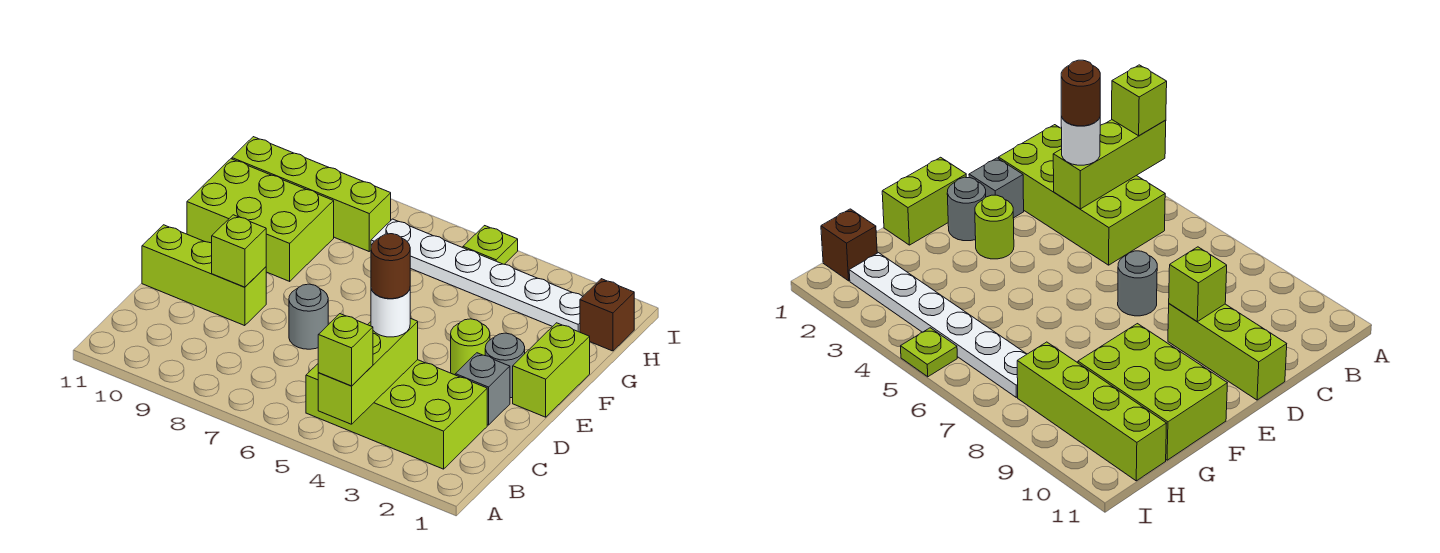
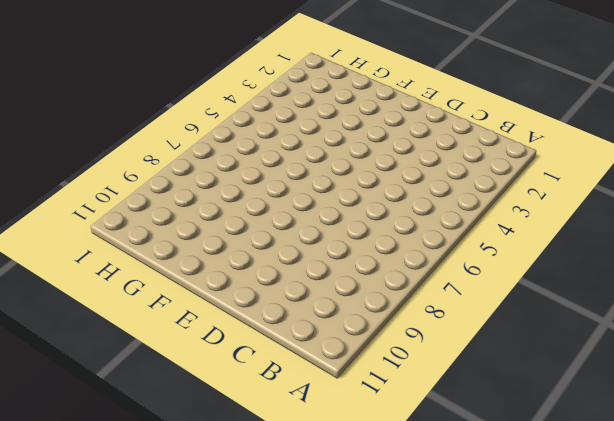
none -> lime 2x4 brick [306,360,487,469]
none -> grey 1x1 brick [455,353,510,425]
none -> grey 1x1 round brick [289,284,328,349]

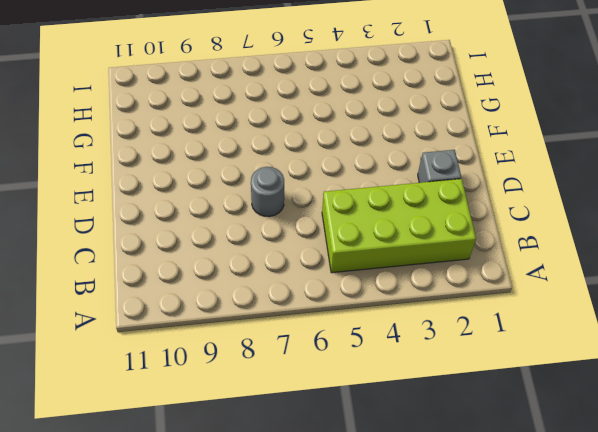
none -> lime 1x3 brick [142,225,266,326]
none -> lime 1x2 brick [513,323,590,417]
none -> grey 1x1 round brick [485,333,525,398]

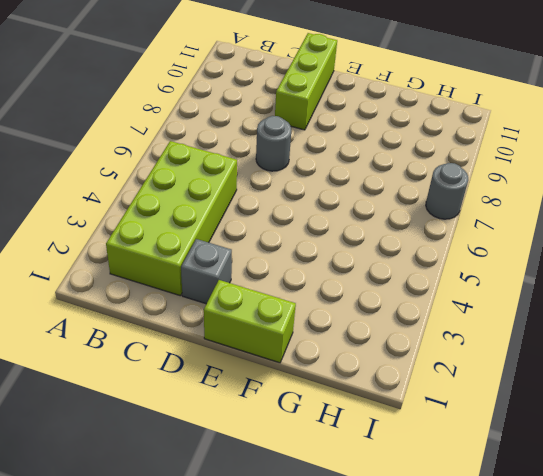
grey 1x1 round brick [426,163,468,219] -> grey 1x1 round brick moved to [485,333,525,398]
none -> lime 1x1 round brick [451,319,490,375]
none -> lime 2x3 brick [187,159,334,281]
none -> brown 1x1 brick [580,279,635,351]

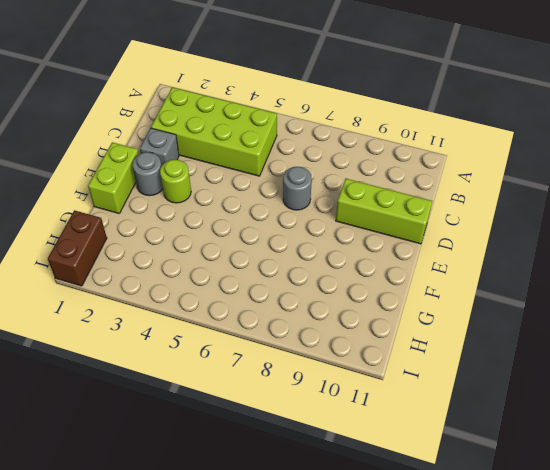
brown 1x2 brick [48,210,107,286] -> brown 1x1 brick [580,279,635,351]
none -> lime 2x3 brick [187,159,334,281]
none -> white 1x6 plate [371,219,583,332]
none -> lime 1x4 brick [232,137,391,251]

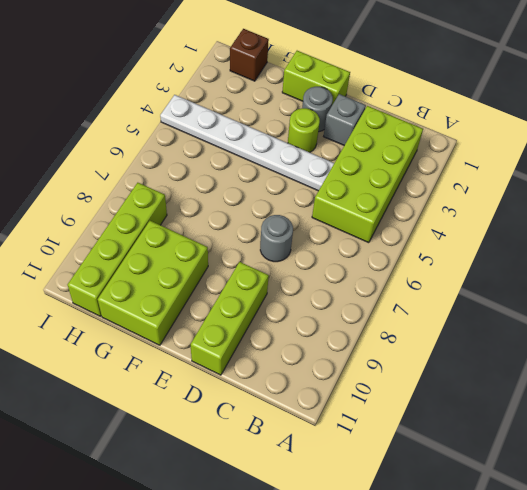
white 1x6 plate [160,95,334,191] -> white 1x6 plate turned to [371,219,583,332]
none -> lime 1x1 plate [463,226,518,264]
none -> lime 1x3 brick [318,318,418,424]
none -> lime 1x1 brick [212,215,266,287]

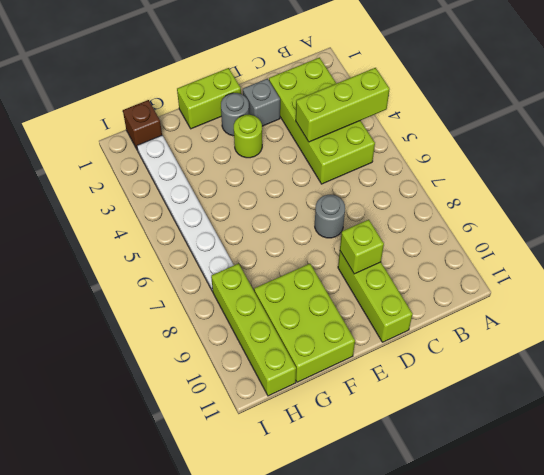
none -> lime 1x1 plate [463,226,518,264]
none -> lime 1x1 brick [318,314,373,386]
none -> white 1x1 round brick [371,289,410,337]

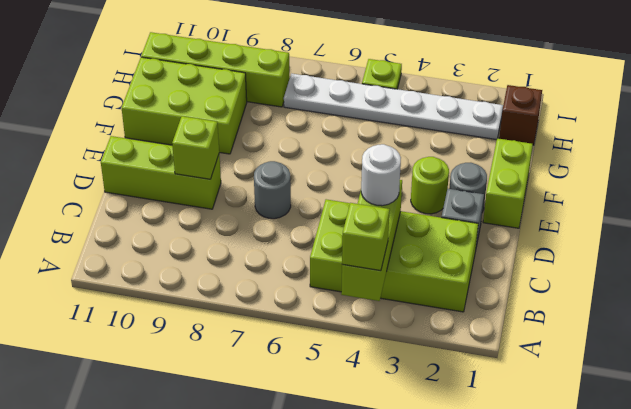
none -> brown 1x1 round brick [371,234,410,299]

